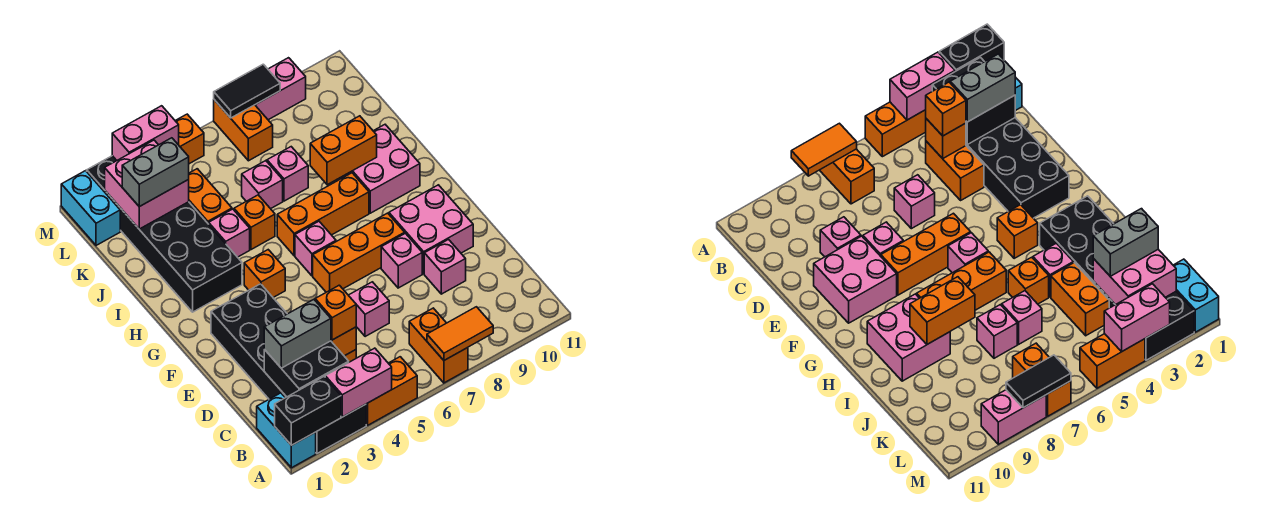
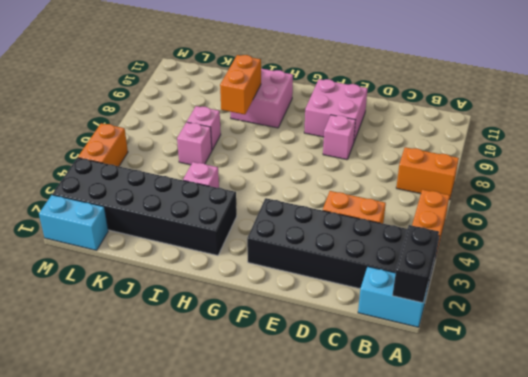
none -> pink 1x1 brick [349,282,389,337]
none -> pink 1x1 brick [424,240,466,294]
none -> orange 1x3 brick [313,213,405,292]
none -> orange 1x1 brick [244,250,285,297]

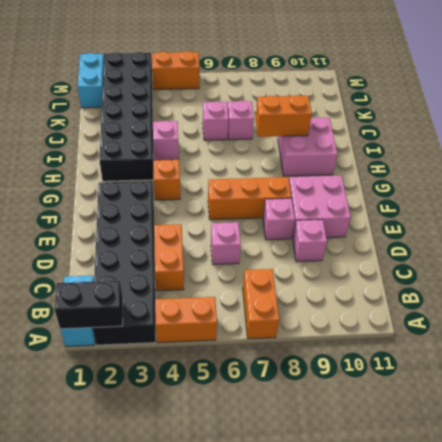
none -> pink 1x1 brick [295,221,336,276]
none -> orange 1x3 brick [277,173,369,256]
none -> orange 1x1 brick [234,195,275,250]
none -> orange 1x2 brick [188,169,232,224]

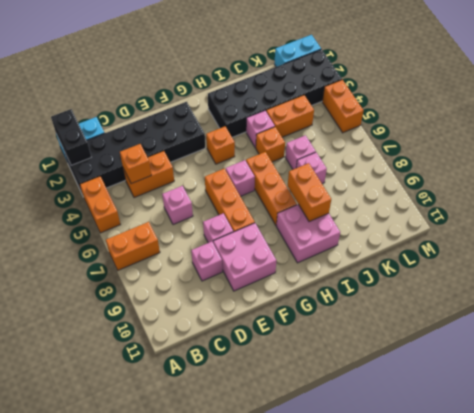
none -> orange 1x2 brick [214,100,273,161]
none -> pink 1x2 brick [255,58,306,120]
none -> pink 1x2 brick [325,348,392,417]
none -> orange 1x2 tile [427,307,493,360]

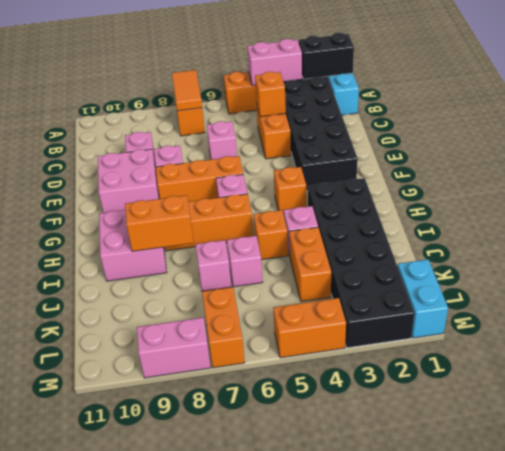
orange 1x2 tile [172,70,202,111] -> orange 1x2 tile turned to [427,307,493,360]
none -> black 2x2 brick [264,341,349,397]
none -> pink 2x2 brick [105,140,189,229]
none -> pink 1x2 brick [112,106,179,160]
none -> black 1x2 tile [214,64,280,118]

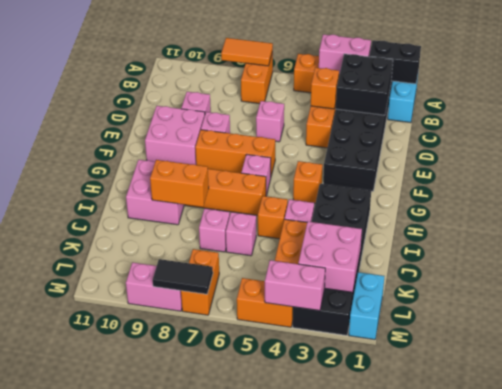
none -> grey 1x2 brick [264,300,331,368]
none -> orange 1x1 brick [315,285,356,340]
none -> grey 1x2 brick [122,138,189,207]

